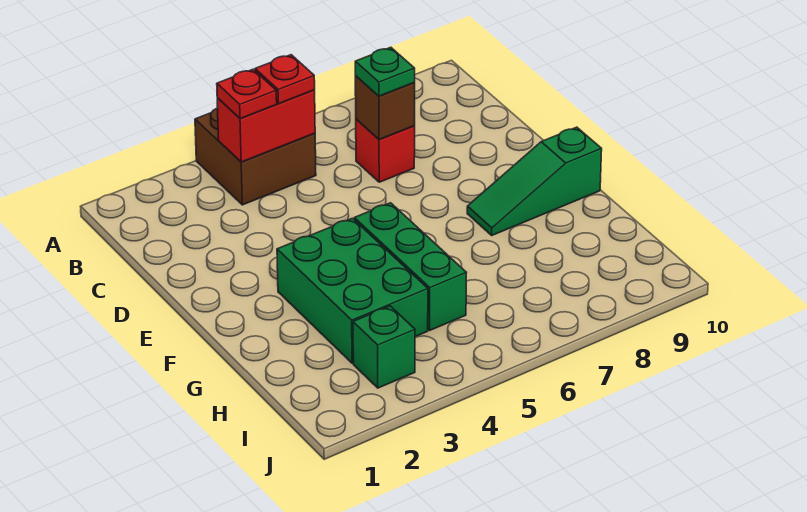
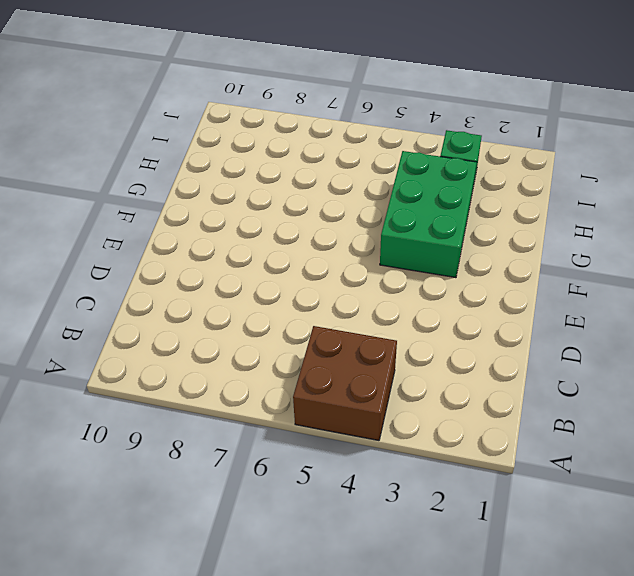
none -> red 1x1 brick [356,119,415,182]
none -> green 1x3 brick [354,203,466,330]

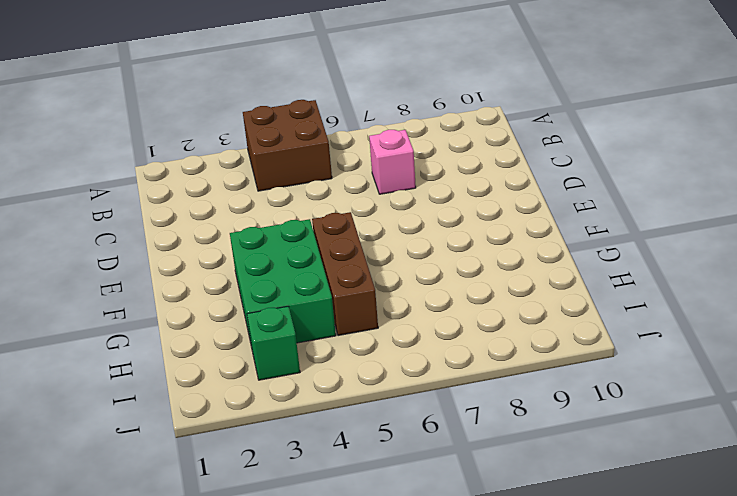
pink 1x1 brick [369,130,416,194] -> red 1x1 brick [356,119,415,182]
brown 1x3 brick [312,212,378,336] -> green 1x3 brick [354,203,466,330]
none -> green 1x3 slope [467,127,602,235]
none -> red 1x2 brick [217,90,315,162]

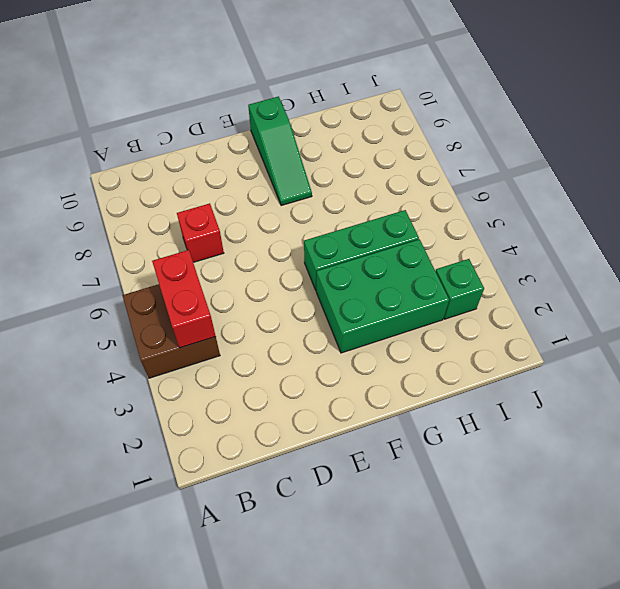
none -> brown 1x1 brick [355,76,415,140]
none -> red 1x1 plate [217,69,277,119]

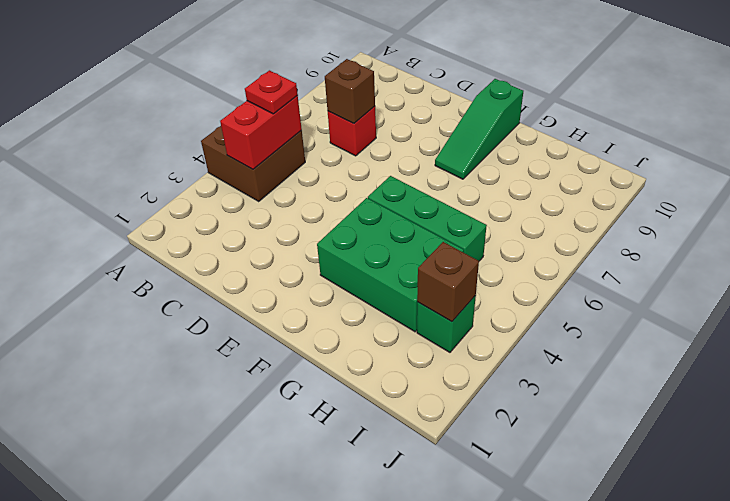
brown 1x1 brick [417,242,479,322] -> none
none -> red 1x1 plate [217,69,277,119]
none -> green 1x1 plate [355,47,415,96]

